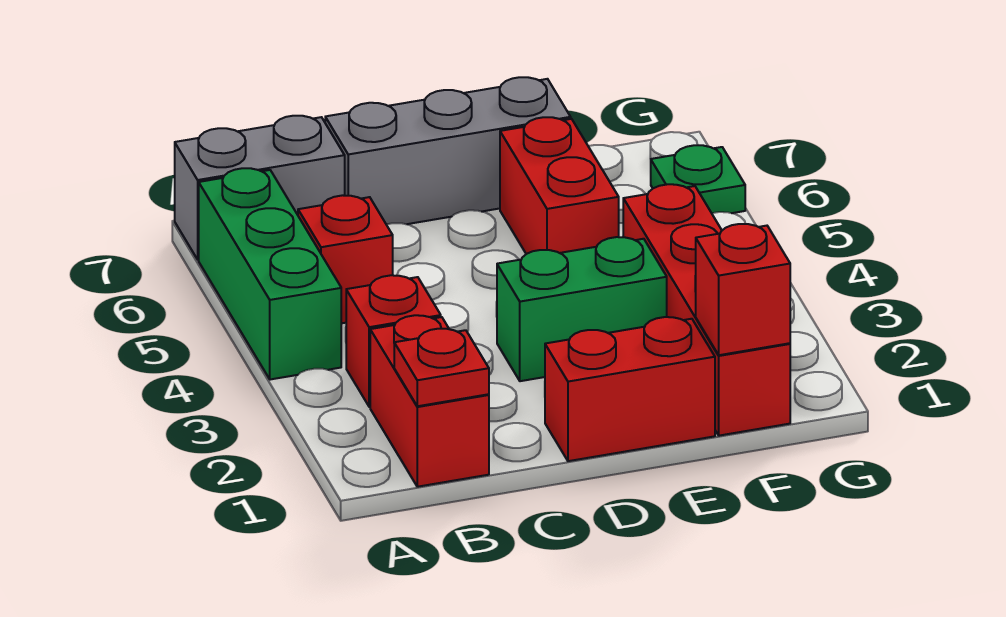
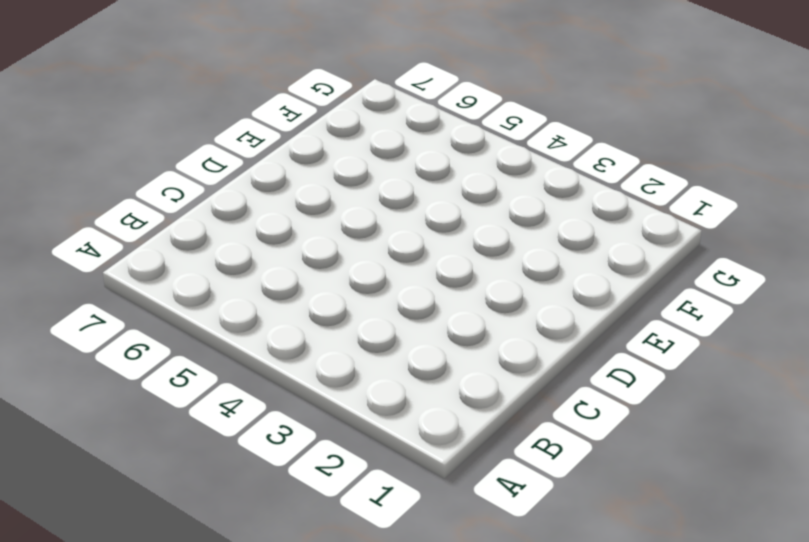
none -> green 1x3 brick [199,168,341,380]
none -> grey 1x2 brick [175,116,345,260]
none -> red 1x2 brick [370,315,489,487]

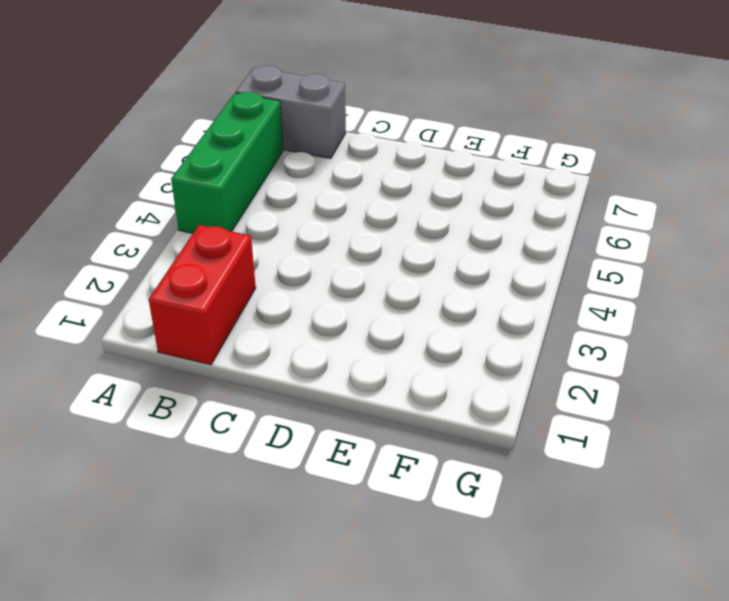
none -> red 1x1 brick [346,275,441,407]
none -> red 1x1 brick [298,195,393,323]
none -> grey 1x3 brick [325,77,571,224]

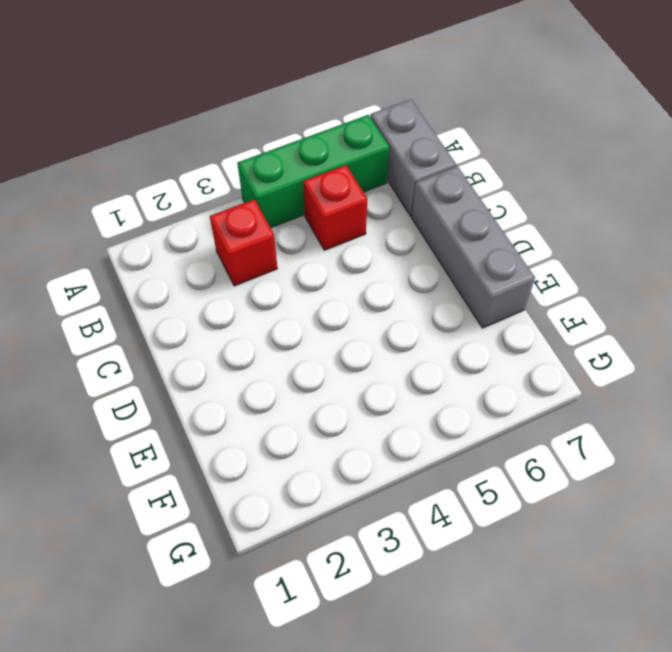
none -> red 1x2 brick [370,315,489,487]
none -> red 1x2 brick [545,317,715,461]
none -> green 1x2 brick [497,237,667,381]

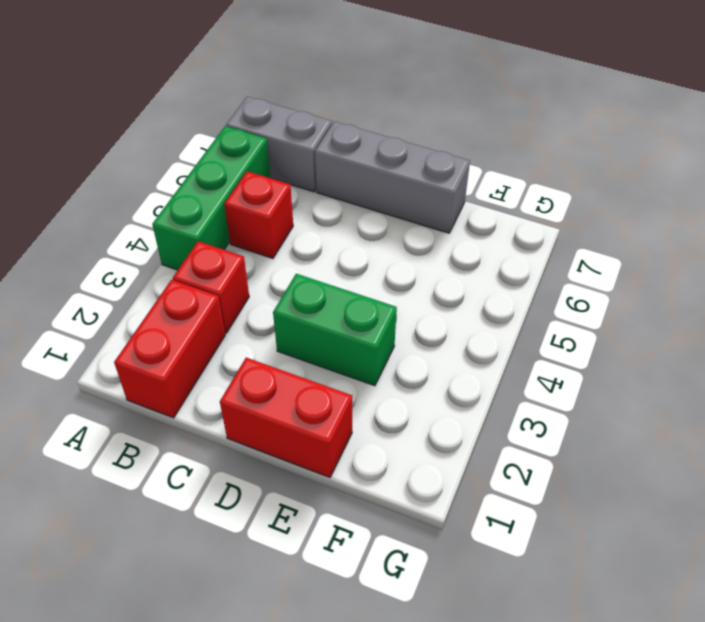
none -> red 1x2 brick [500,117,619,254]
none -> red 1x4 brick [623,184,790,436]
none -> green 1x1 plate [651,145,745,213]

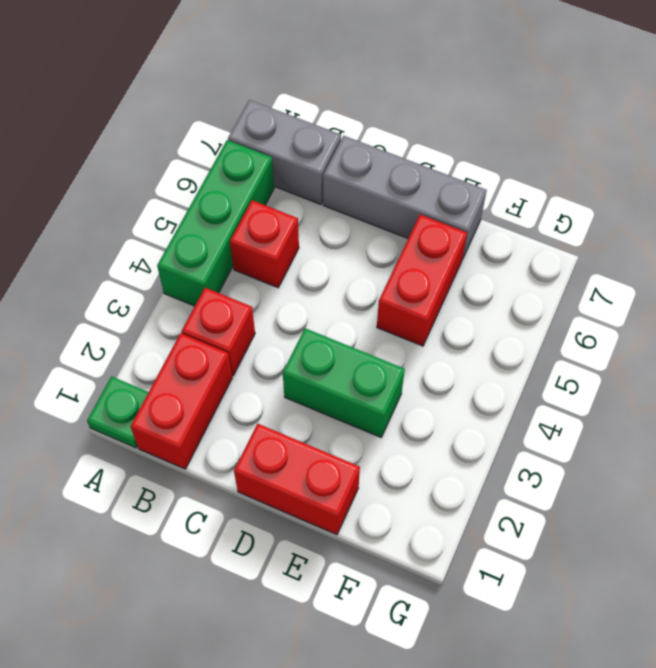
green 1x1 plate [87,376,149,448] -> green 1x1 plate moved to [651,145,745,213]
none -> red 1x4 brick [623,184,790,436]
none -> red 1x1 plate [394,329,489,406]
none -> red 1x1 brick [695,224,790,355]

